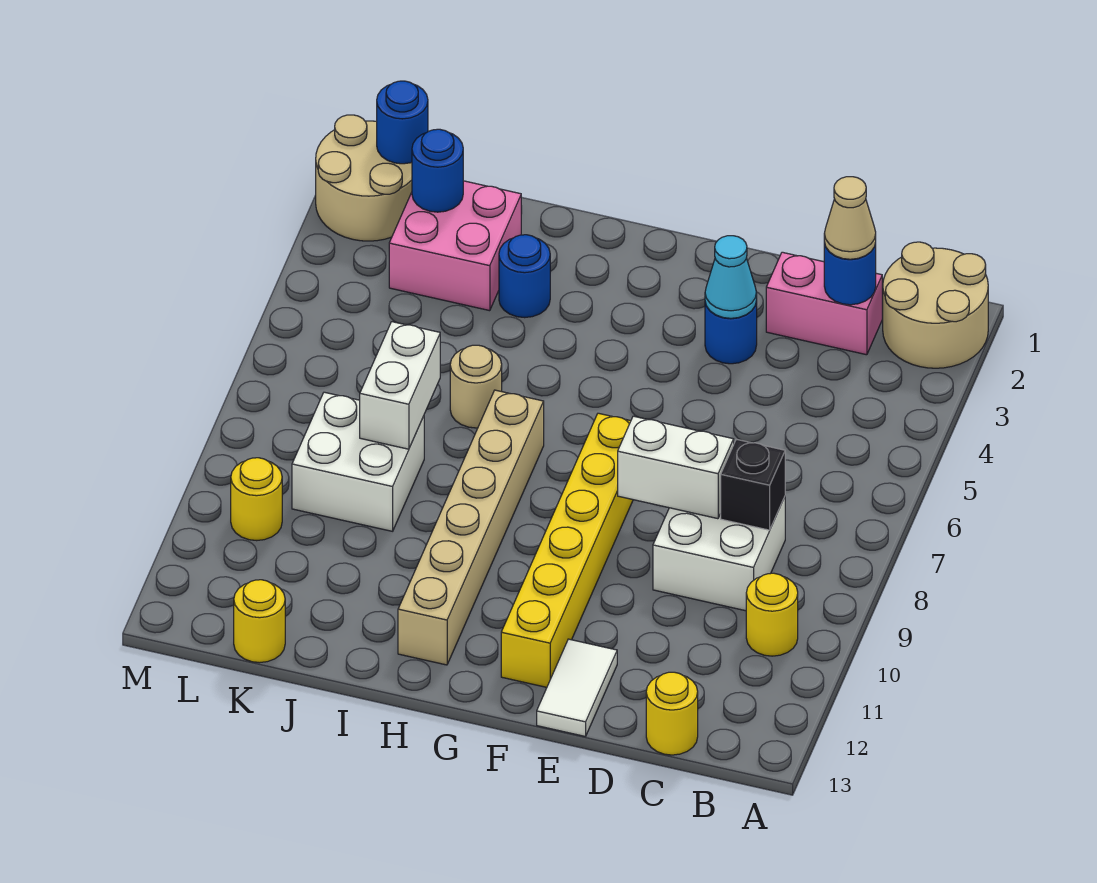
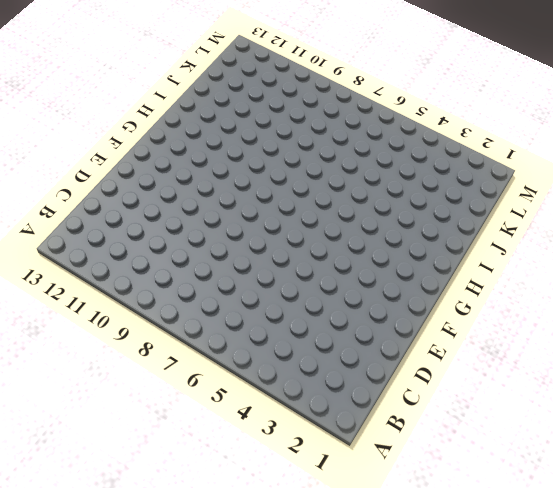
none -> tan 2x2 round brick [882,242,988,368]
none -> yellow 1x1 round brick [746,573,798,656]
none -> pink 1x2 brick [766,252,882,355]

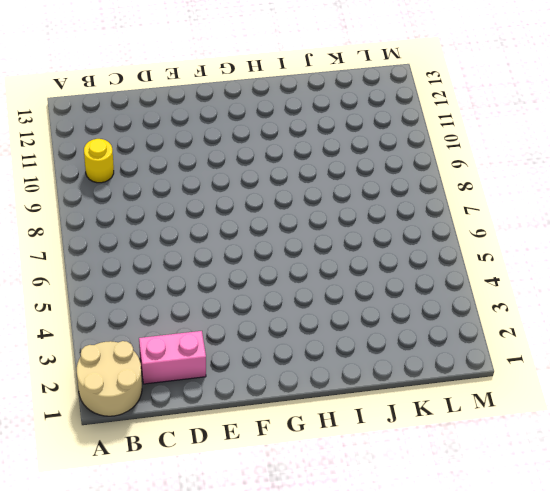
none -> white 2x2 brick [653,497,785,611]
none -> yellow 1x1 round brick [646,672,698,755]
none -> blue 1x1 round brick [705,301,757,364]

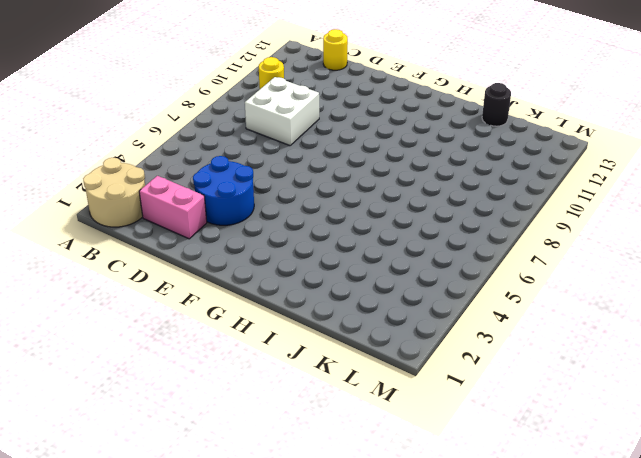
blue 2x2 round brick [193,156,254,225] -> blue 1x1 round brick [705,301,757,364]
black 1x1 round brick [482,83,511,126] -> none
none -> white 1x2 tile [537,639,617,737]
none -> yellow 1x6 brick [501,413,633,687]
none -> tan 1x6 brick [398,390,544,665]

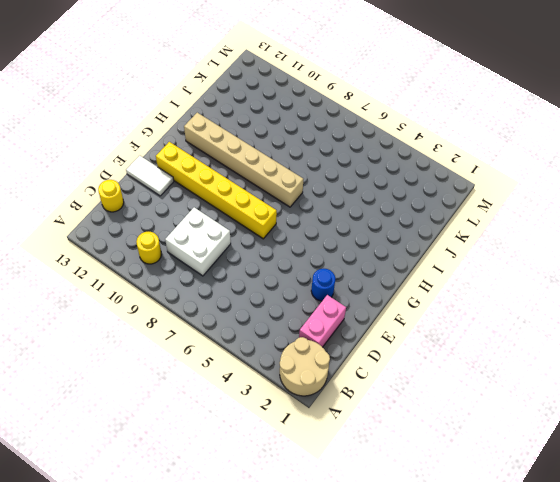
none -> blue 1x1 round brick [499,235,550,318]
none -> tan 1x1 round brick [450,345,502,428]
none -> pink 2x2 brick [389,181,521,311]

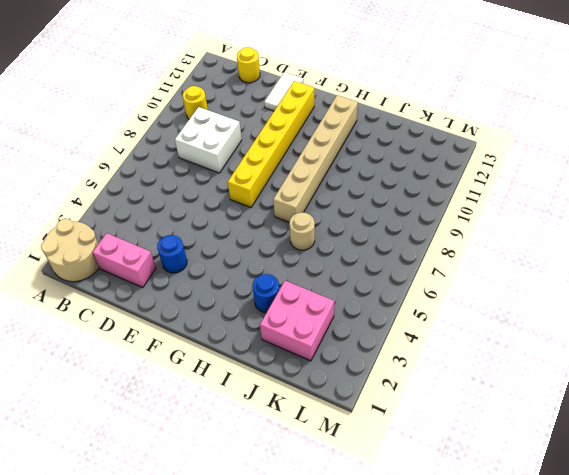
none -> white 2x2 brick [292,392,424,531]
none -> yellow 1x1 round brick [234,580,285,663]
none -> tan 2x2 round brick [316,115,412,241]

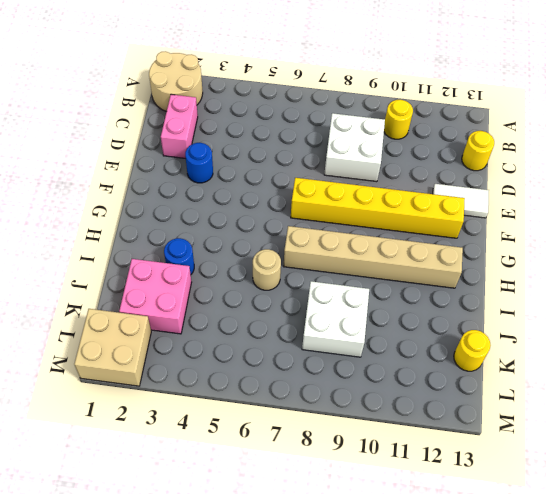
tan 2x2 brick [74,309,151,386] -> tan 2x2 round brick [316,115,412,241]
none -> yellow 1x1 round brick [231,458,282,541]
none -> blue 1x1 round brick [824,242,876,305]
none -> black 1x1 brick [721,439,785,530]

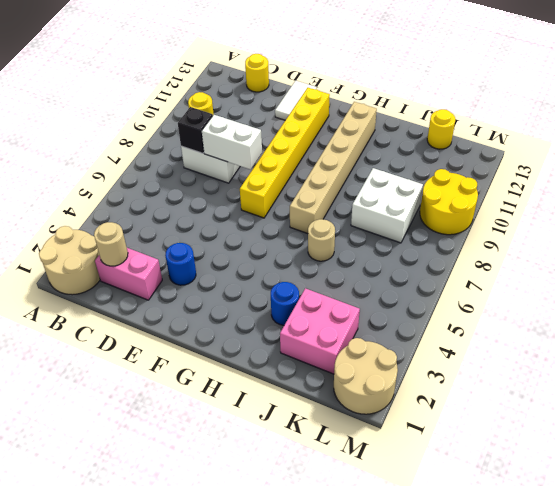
tan 1x1 round brick [94,222,128,266] -> blue 1x1 round brick [824,242,876,305]
yellow 2x2 round brick [420,169,478,235] -> yellow 1x1 round brick [231,458,282,541]
none -> cyan 1x1 cone [705,236,757,318]
none -> white 1x2 brick [360,322,440,449]
none -> blue 1x1 round brick [412,129,463,212]

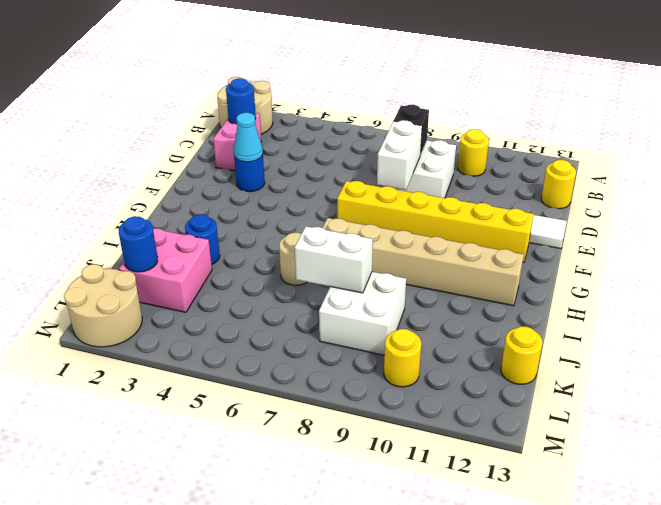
none -> blue 1x1 round brick [377,81,428,164]
none -> tan 1x1 cone [824,177,876,259]

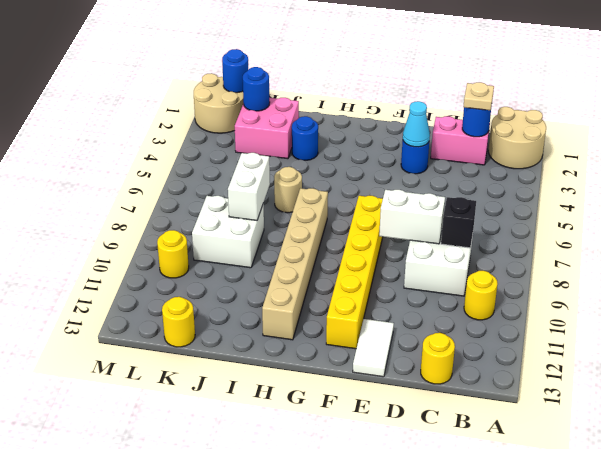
tan 1x1 plate [463,82,494,110] -> tan 1x1 cone [824,177,876,259]

